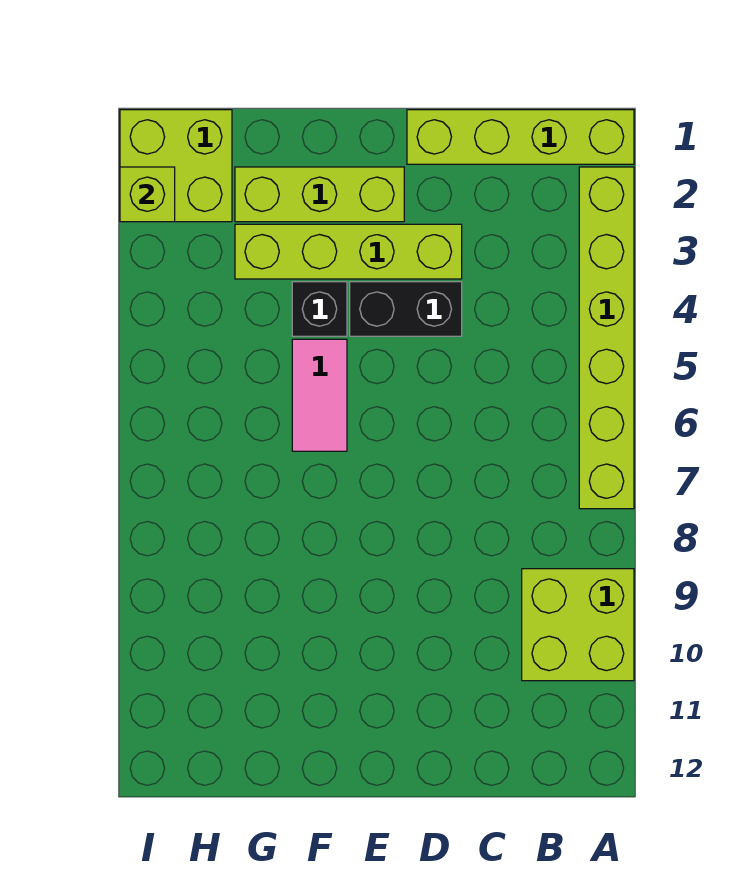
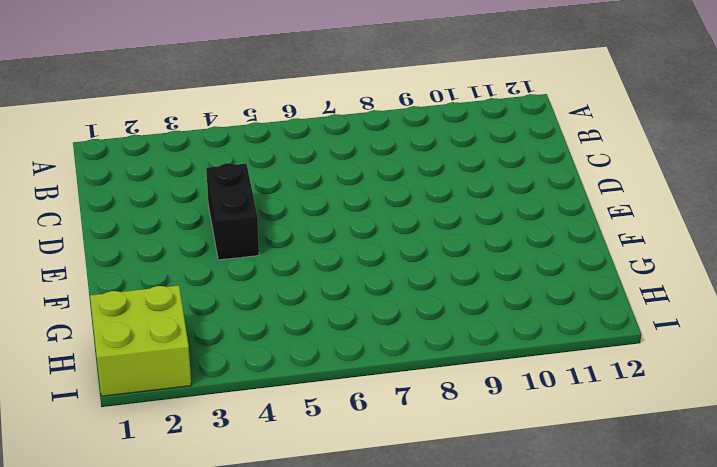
none -> lime 1x4 brick [407,110,634,164]
none -> lime 1x6 brick [579,167,634,509]

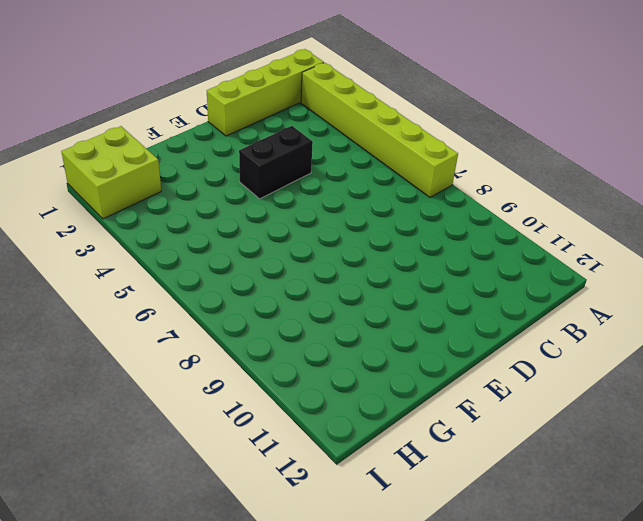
none -> lime 2x2 brick [522,569,634,681]
none -> lime 1x4 brick [235,224,462,279]

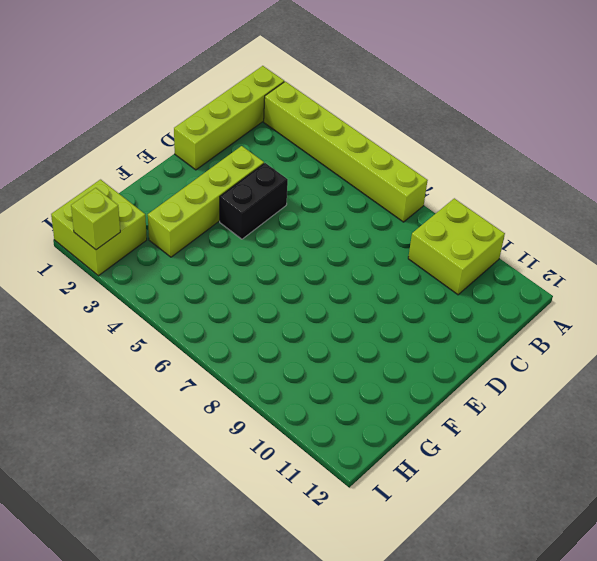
none -> lime 1x3 brick [235,167,404,222]
none -> black 1x1 brick [292,282,347,336]

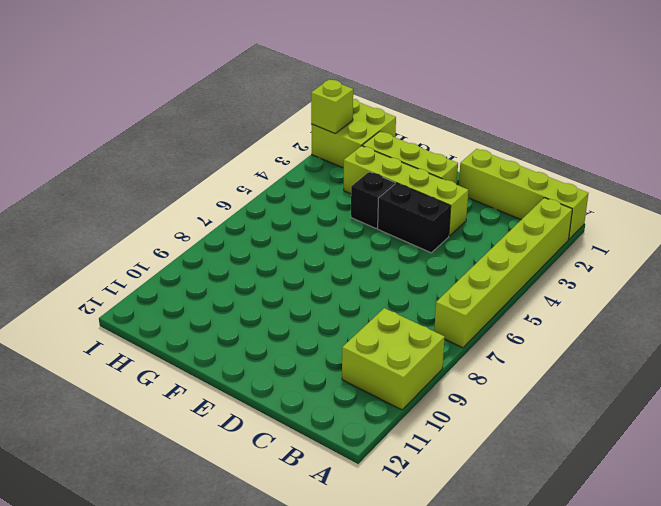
none -> pink 1x2 tile [292,339,347,451]

